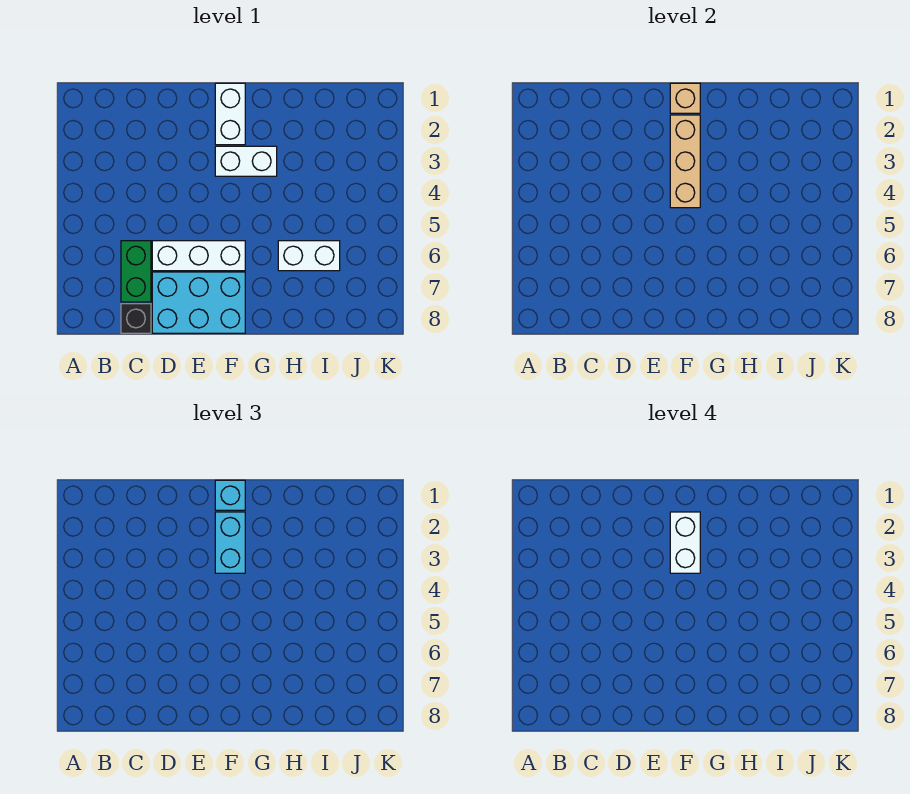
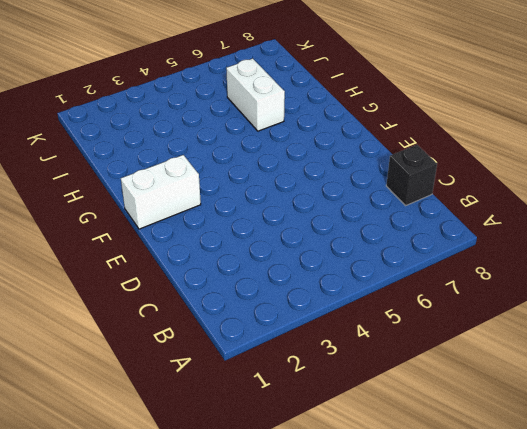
none -> green 1x2 brick [121,241,151,302]
none -> white 1x3 brick [152,241,245,271]
none -> cyan 2x3 brick [152,272,245,333]

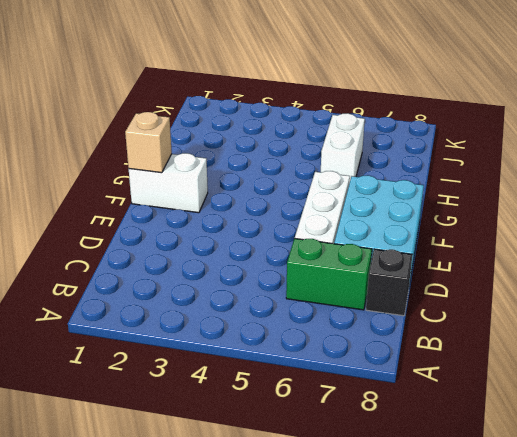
none -> white 1x2 brick [215,146,277,176]
none -> tan 1x3 brick [670,115,700,208]
none -> cyan 1x1 brick [215,480,245,510]

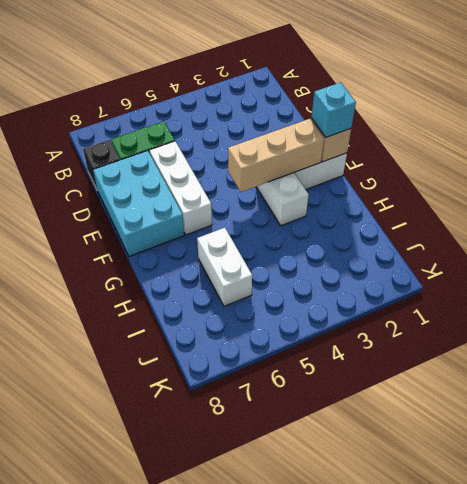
none -> cyan 1x2 brick [215,512,245,573]
none -> white 1x2 brick [670,512,700,573]

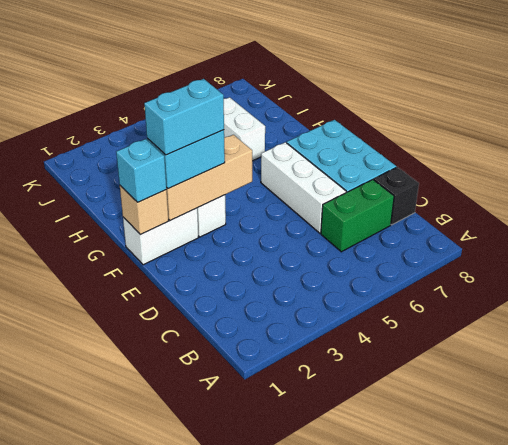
cyan 1x2 brick [144,79,224,155] -> white 1x2 brick [670,512,700,573]

